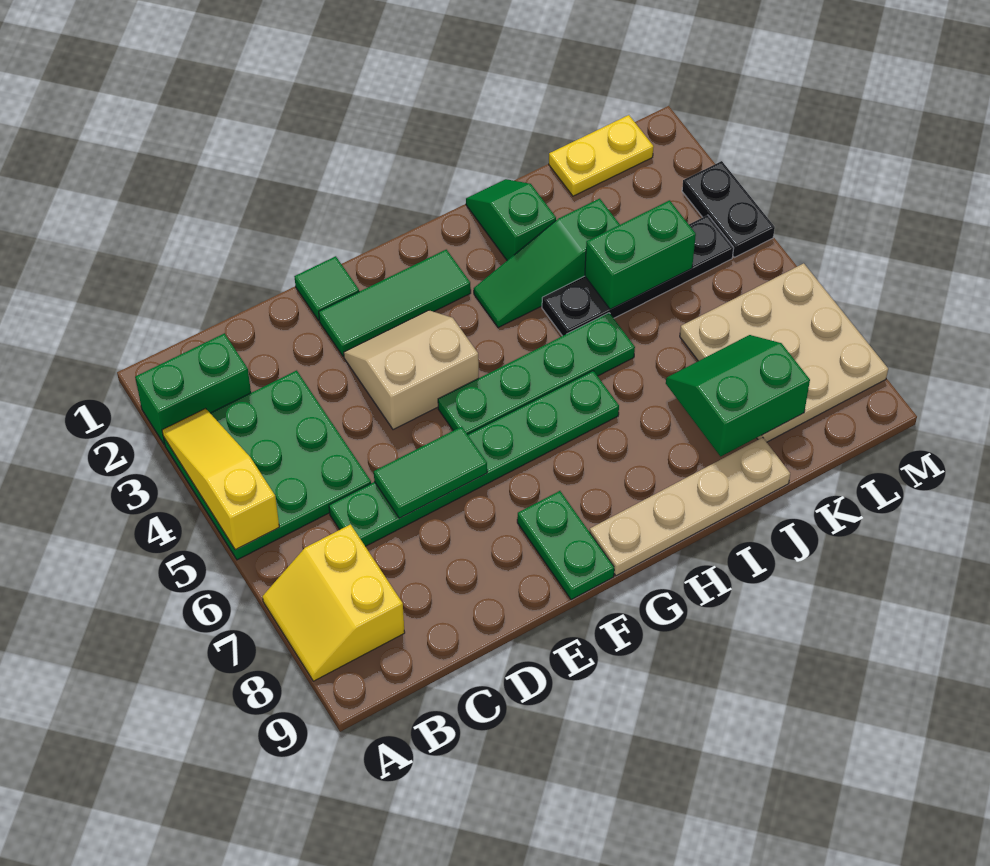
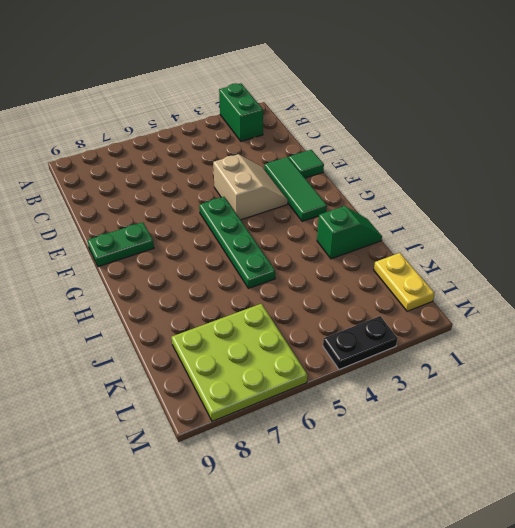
lime 3x3 plate [171,304,308,421] -> tan 3x3 plate [680,263,888,442]
none -> green 3x3 plate [164,370,371,560]
none -> yellow 2x2 slope [262,524,405,681]
none -> green 1x6 plate [329,371,619,546]

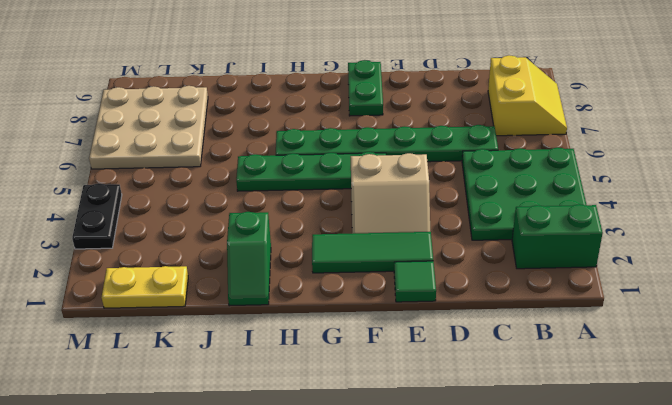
none -> tan 1x4 plate [590,438,790,576]
none -> green 1x3 slope [474,198,620,328]
none -> black 1x4 plate [542,215,734,336]

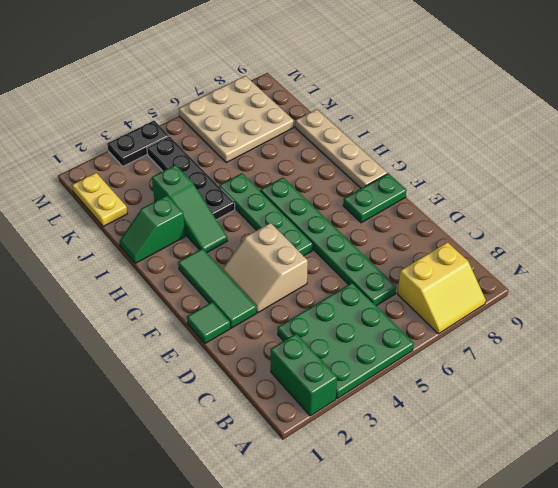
none -> yellow 1x3 slope [162,409,279,550]
none -> green 1x2 tile [374,427,487,518]
none -> green 1x2 brick [585,200,696,309]

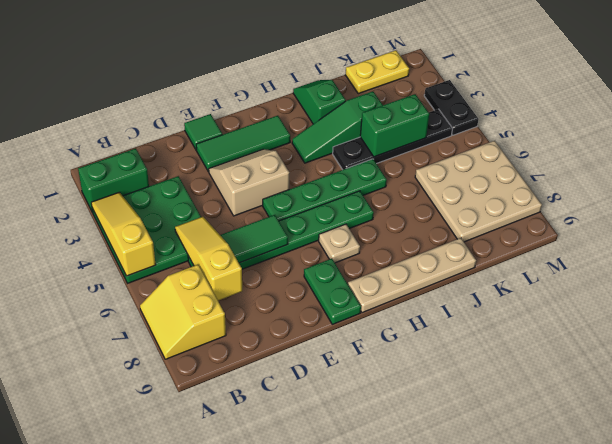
yellow 1x3 slope [175,217,242,300] -> none
tan 1x1 plate [319,224,360,263] -> none
none -> green 2x2 slope [666,335,810,456]

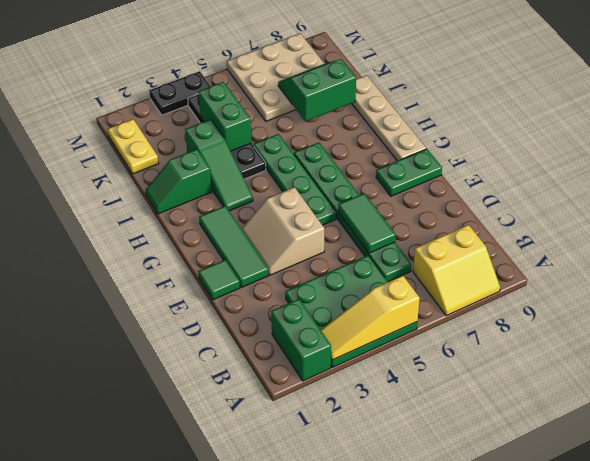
green 2x2 slope [278,59,356,122] -> green 2x2 slope turned to [666,335,810,456]

